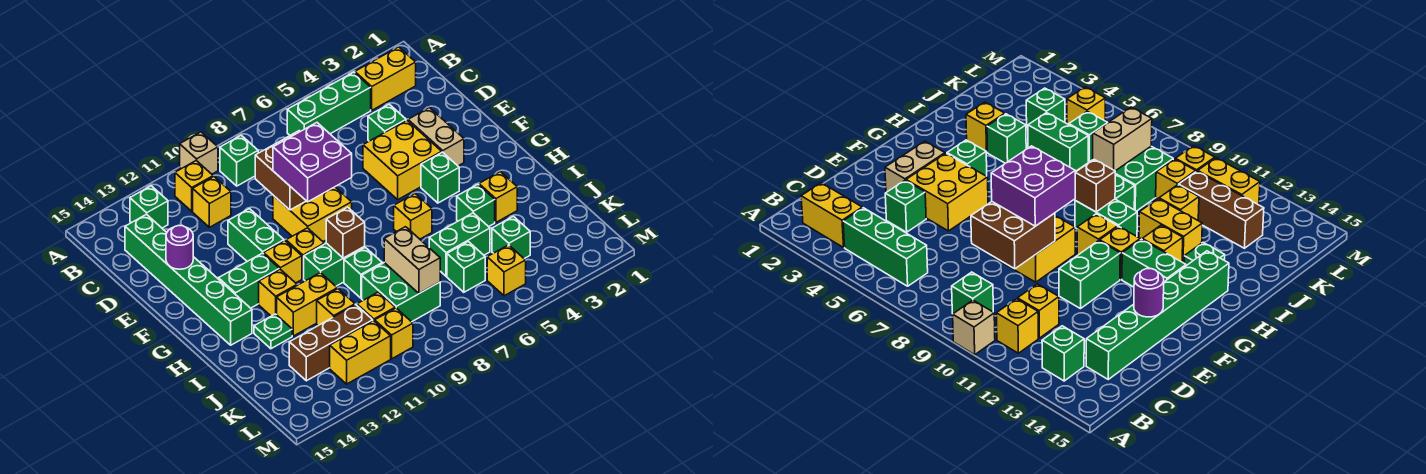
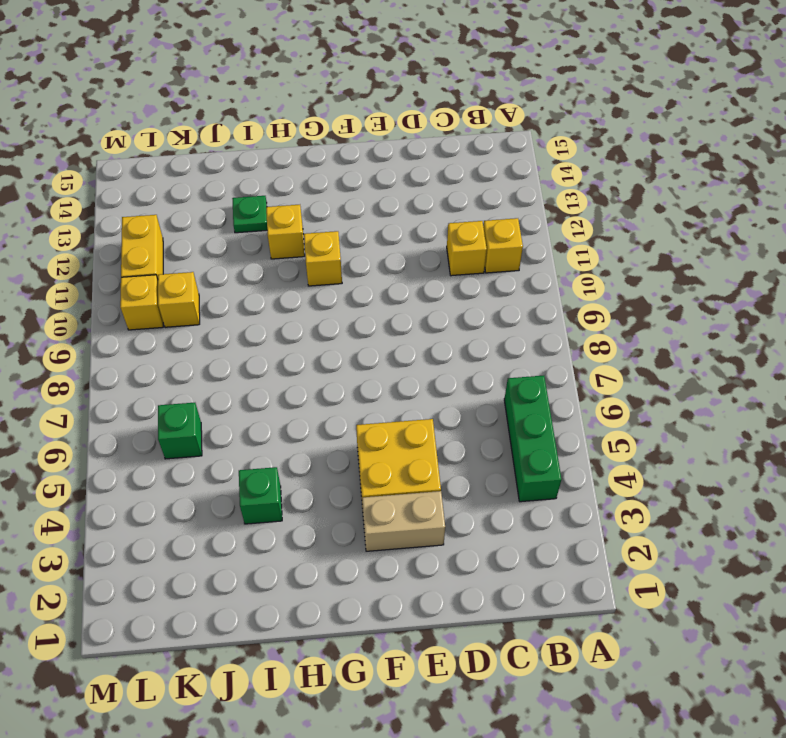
none -> tan 1x1 brick [180,132,218,174]
none -> yellow 1x2 brick [355,47,416,110]
none -> green 1x1 brick [220,135,258,186]
none -> green 1x1 brick [130,186,168,228]

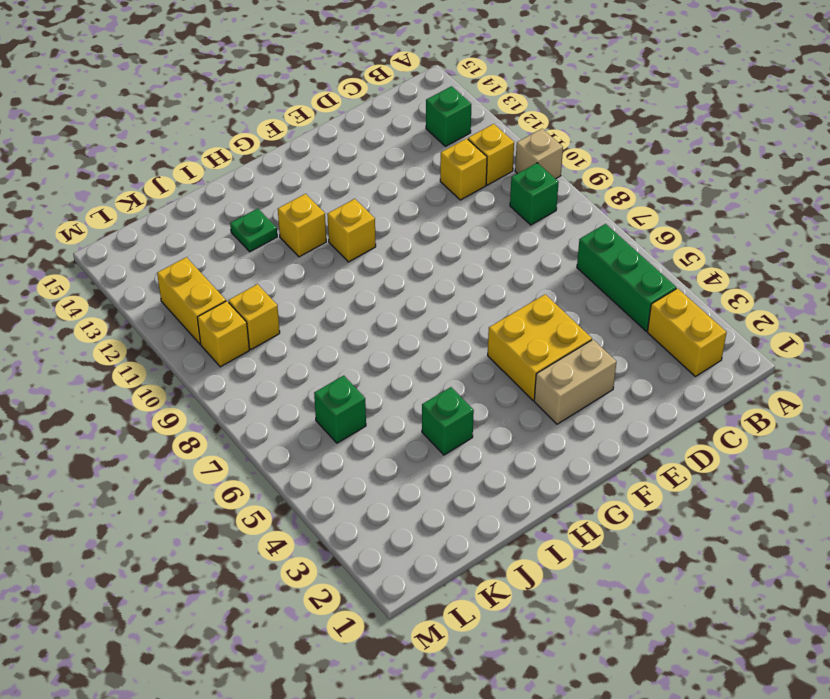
none -> green 1x6 brick [125,214,252,345]
none -> green 1x1 brick [368,104,406,141]
none -> yellow 2x2 brick [273,187,352,242]
none -> green 1x2 brick [228,209,284,261]

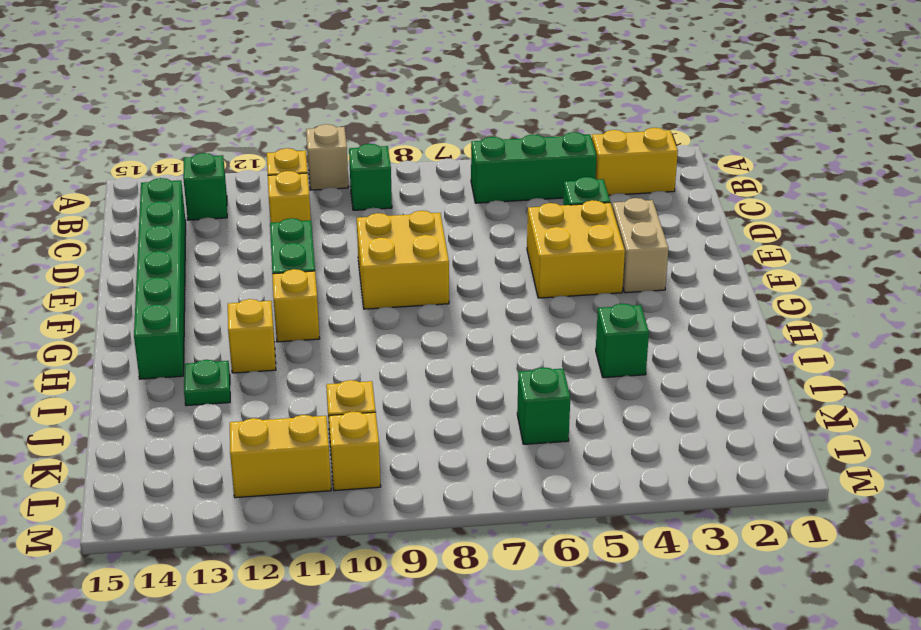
none -> green 1x1 brick [421,152,459,203]
none -> yellow 1x1 brick [286,228,324,279]
none -> green 1x2 brick [219,253,279,308]
none -> yellow 1x1 brick [394,194,432,239]

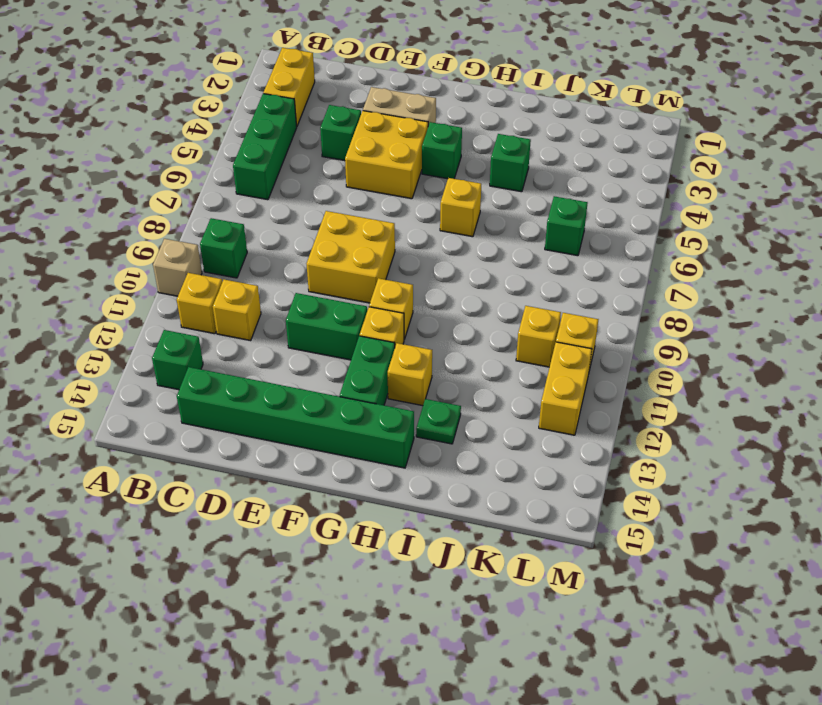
none -> green 1x2 brick [304,243,365,286]
none -> yellow 1x1 brick [479,172,517,222]
none -> green 1x1 brick [344,247,382,298]
none -> yellow 1x2 brick [277,273,337,336]

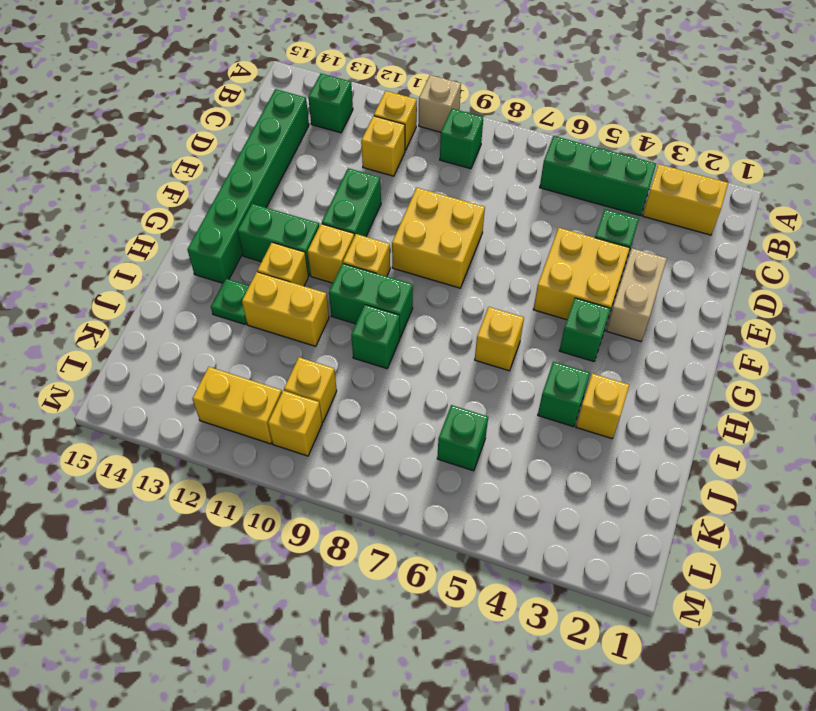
none -> green 1x2 brick [429,213,490,276]
none -> green 2x2 brick [362,263,440,322]
none -> yellow 1x1 brick [317,289,355,325]
none -> green 1x1 brick [492,216,530,259]

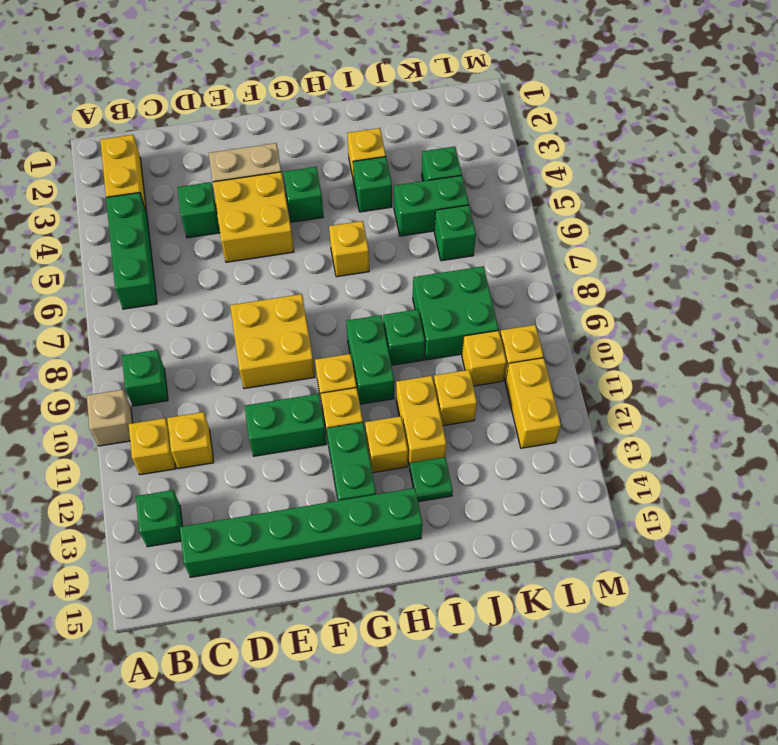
green 1x2 brick [394,175,469,236] -> green 1x2 brick turned to [429,213,490,276]
none -> brown 1x3 brick [289,305,373,381]
none -> yellow 1x1 brick [487,245,526,296]
none -> brown 2x2 brick [255,131,306,210]
none -> purple 1x1 round brick [166,225,193,269]

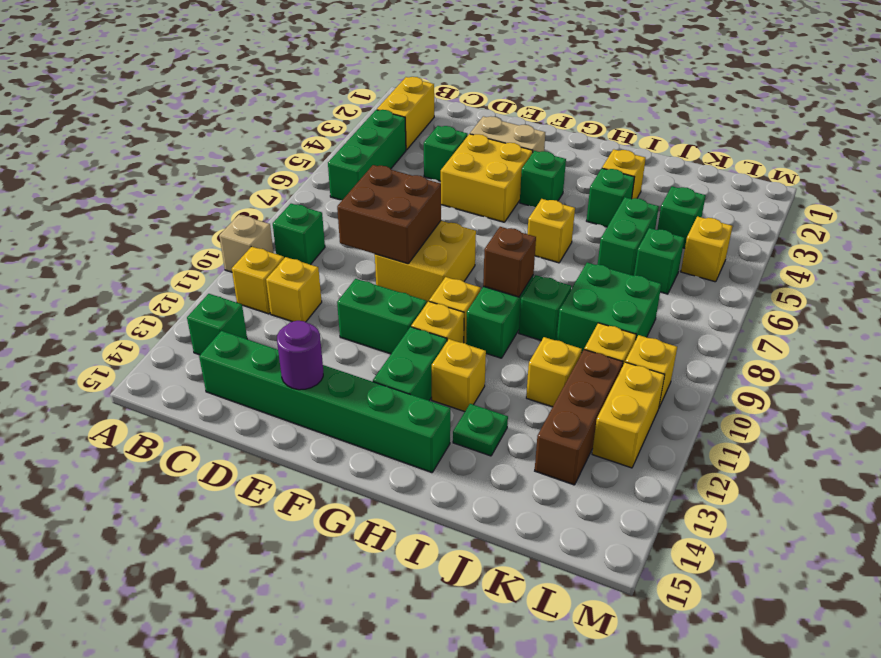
none -> yellow 1x2 brick [277,273,337,336]
none -> tan 1x2 brick [384,227,440,293]
none -> purple 2x2 brick [273,123,352,202]

